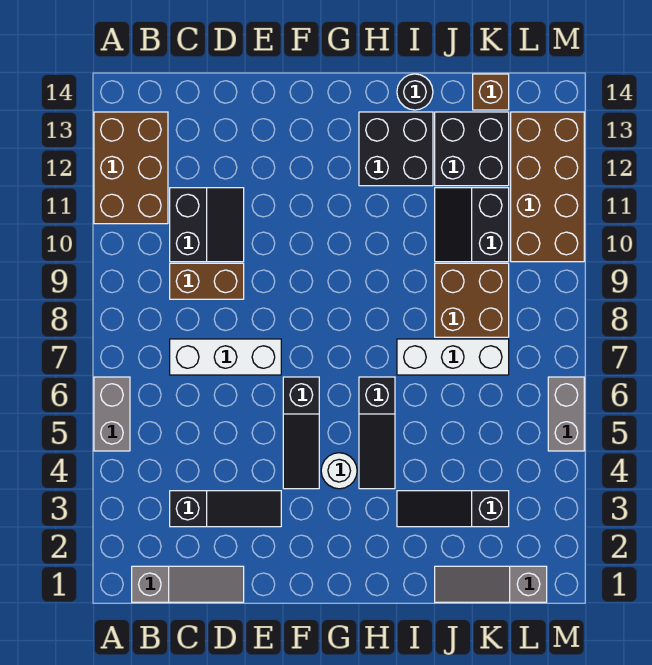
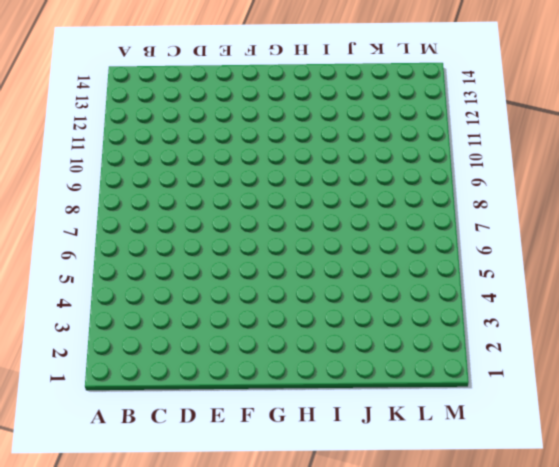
none -> grey 1x2 brick [94,377,130,451]
none -> brown 2x3 brick [94,112,168,224]
none -> grey 1x3 slope [132,566,244,602]

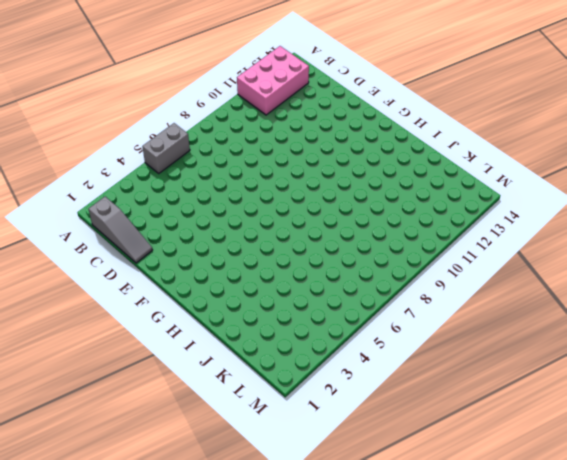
pink 2x3 brick [237,46,309,115] -> brown 2x3 brick [94,112,168,224]
none -> black 1x3 slope [170,491,281,527]
none -> white 1x3 brick [170,339,281,375]
none -> brown 1x2 brick [170,263,244,299]

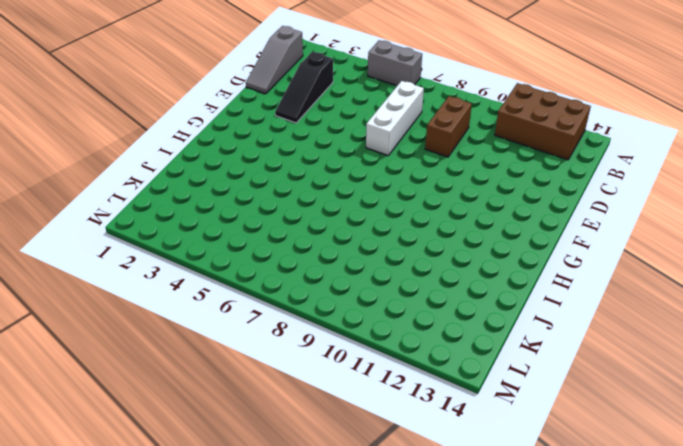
none -> black 2x2 slope [170,188,244,262]
none -> black 1x3 slope [283,377,319,489]
none -> white 1x1 round brick [321,453,357,489]

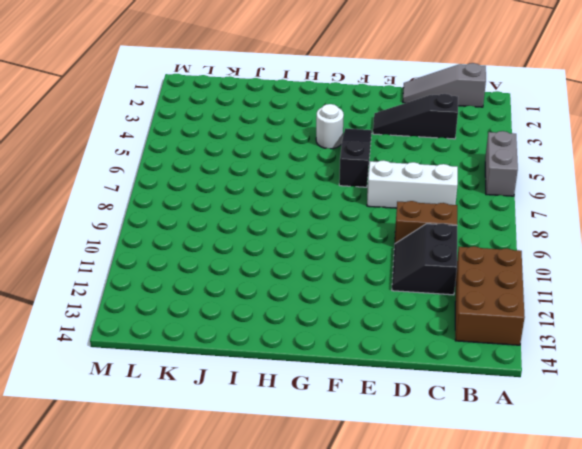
none -> black 1x3 slope [359,377,395,489]
none -> black 2x2 brick [359,112,433,186]
none -> black 1x3 slope [397,491,509,527]

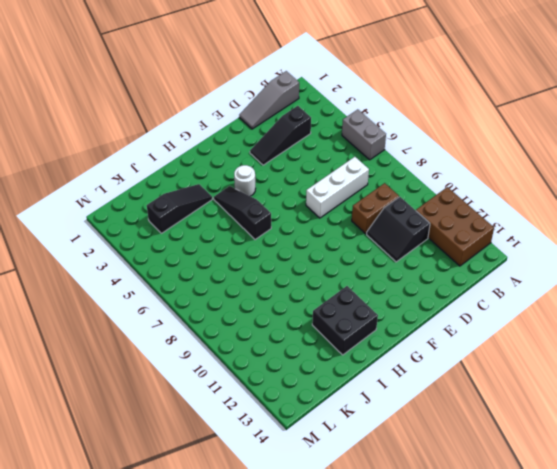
none -> black 1x3 slope [283,377,319,489]
none -> white 1x3 brick [397,339,509,375]
none -> black 1x1 round brick [397,74,433,110]

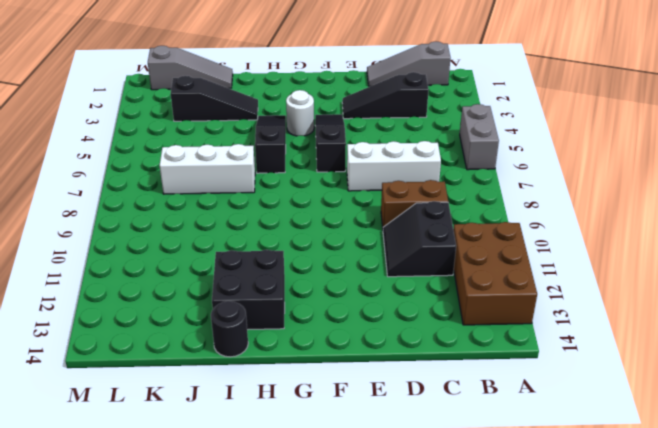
none -> brown 2x2 brick [435,263,509,337]
none -> black 2x2 slope [435,188,509,262]
none -> black 2x2 brick [435,112,509,186]

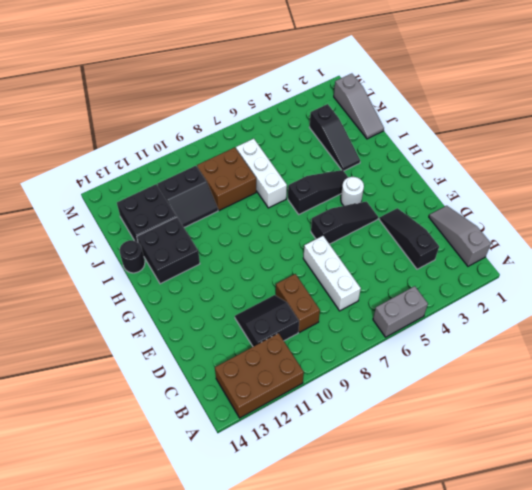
none -> brown 1x1 brick [473,74,509,110]
none -> brown 2x4 brick [511,112,584,262]
none -> grey 1x2 brick [548,377,584,451]

